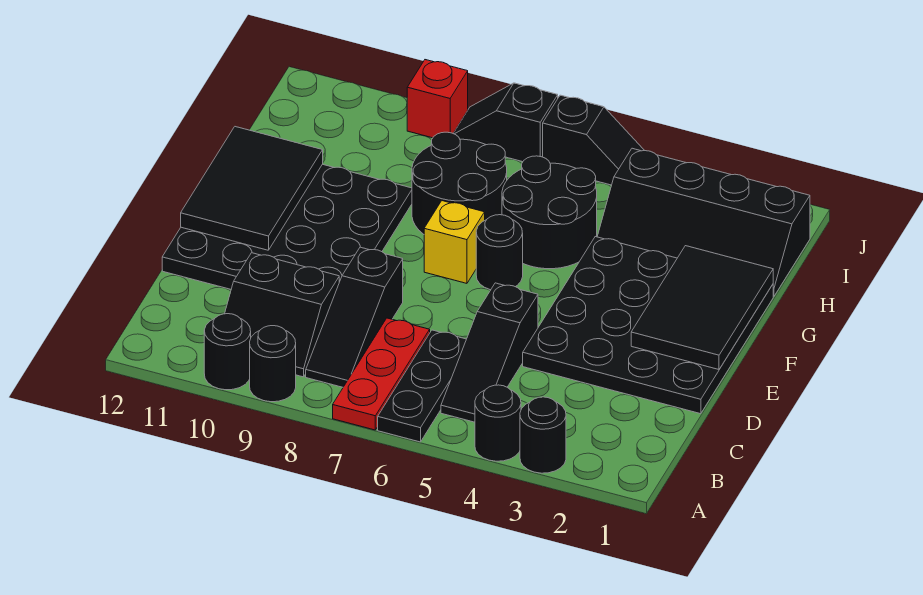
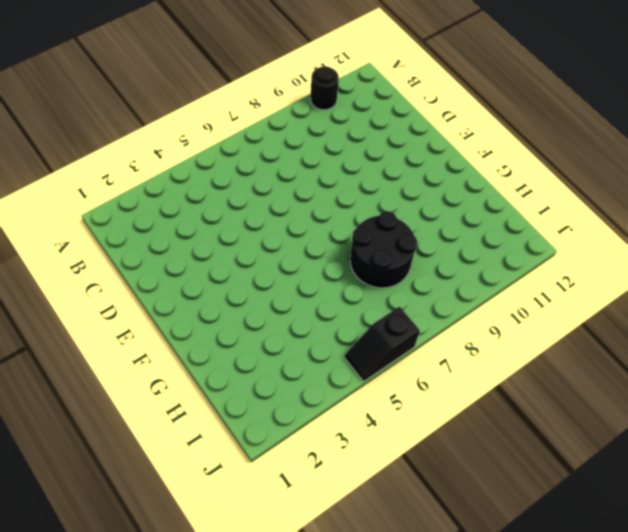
none -> black 1x1 round brick [520,397,566,473]
none -> black 1x1 round brick [475,385,521,461]
none -> black 1x3 plate [378,330,466,442]

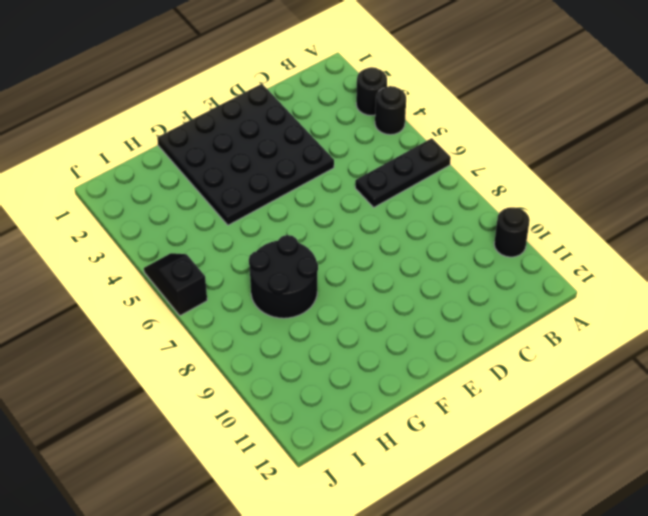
none -> red 1x3 plate [333,318,430,430]
none -> black 1x1 round brick [250,326,296,402]
none -> black 1x3 slope [441,283,538,422]

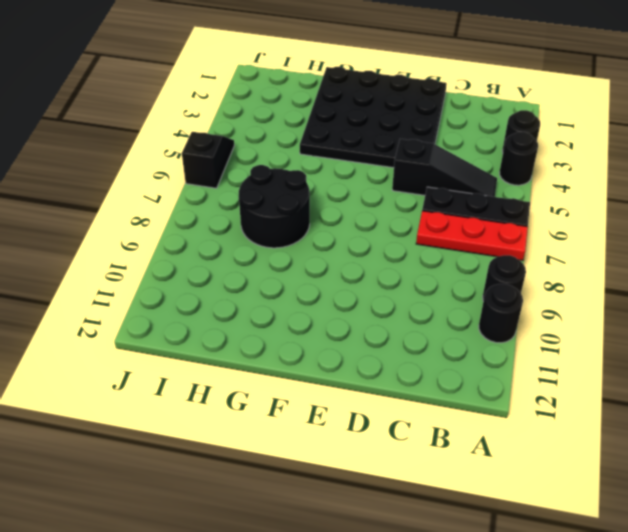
none -> black 1x3 slope [306,247,403,387]
none -> black 2x2 slope [225,253,339,377]
none -> black 4x4 plate [162,164,412,289]

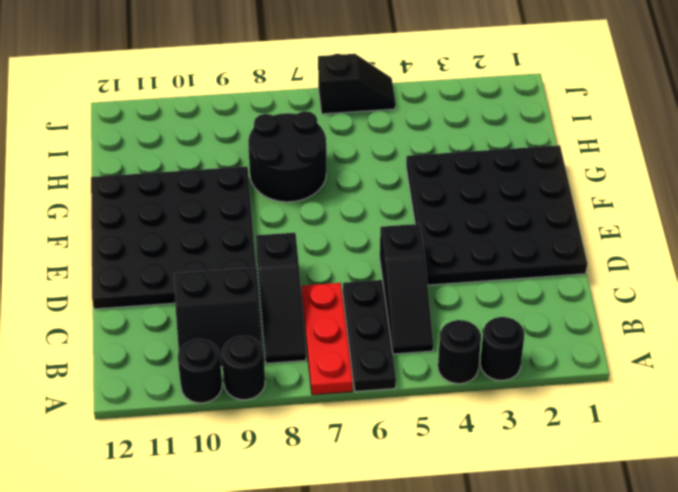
none -> black 1x1 round brick [476,215,523,290]
none -> yellow 1x1 brick [424,201,485,283]
none -> black 2x2 round brick [502,156,597,269]

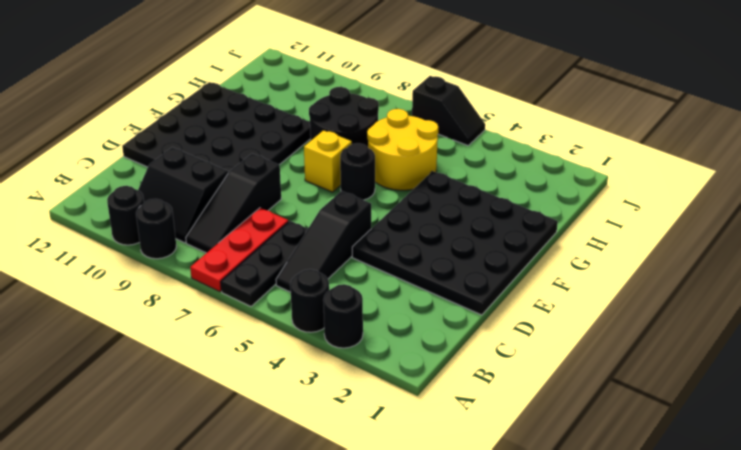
yellow 2x2 round brick [367,109,438,190] -> black 2x2 round brick [502,156,597,269]
none -> black 2x4 slope [597,148,810,296]
none -> black 1x2 slope [453,83,558,162]
none -> red 1x1 brick [407,60,468,138]

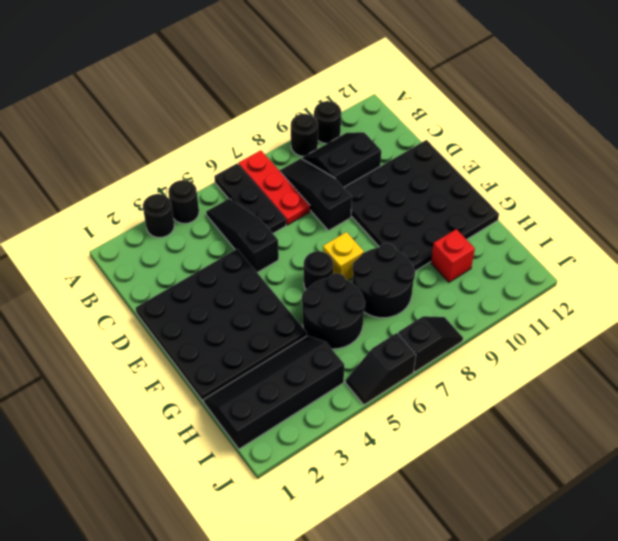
red 1x1 brick [431,229,475,282] -> red 1x1 brick moved to [407,60,468,138]
none -> black 2x3 tile [631,246,773,369]
none -> black 2x3 tile [181,127,323,250]

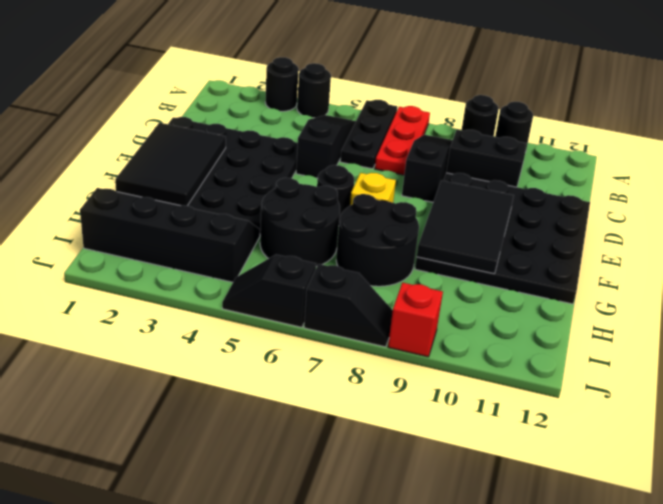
black 2x3 tile [417,180,514,274] -> black 2x3 tile moved to [181,127,323,250]

